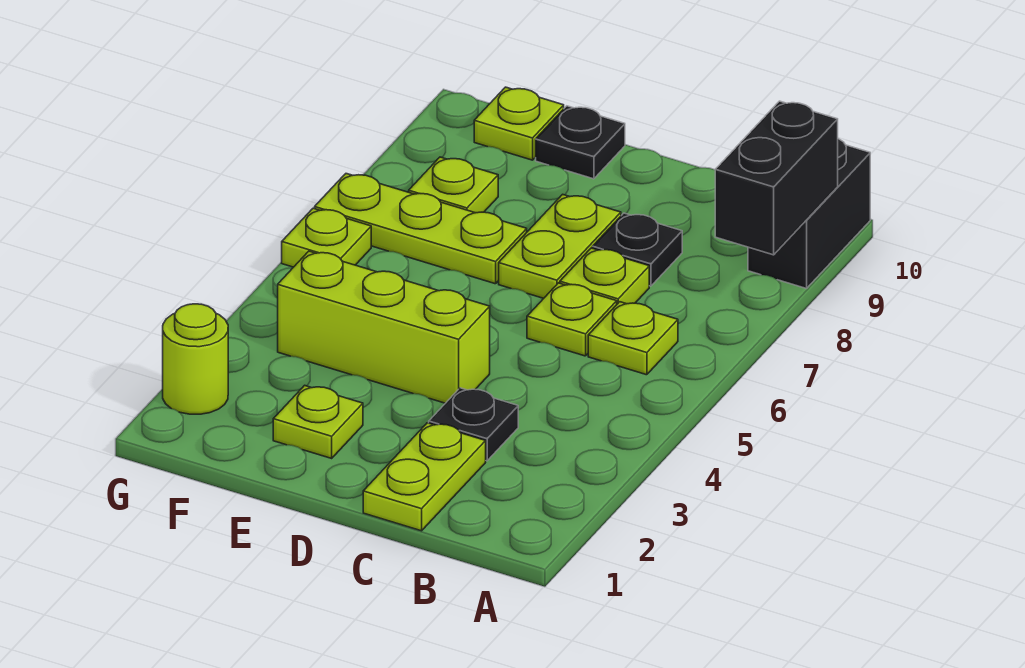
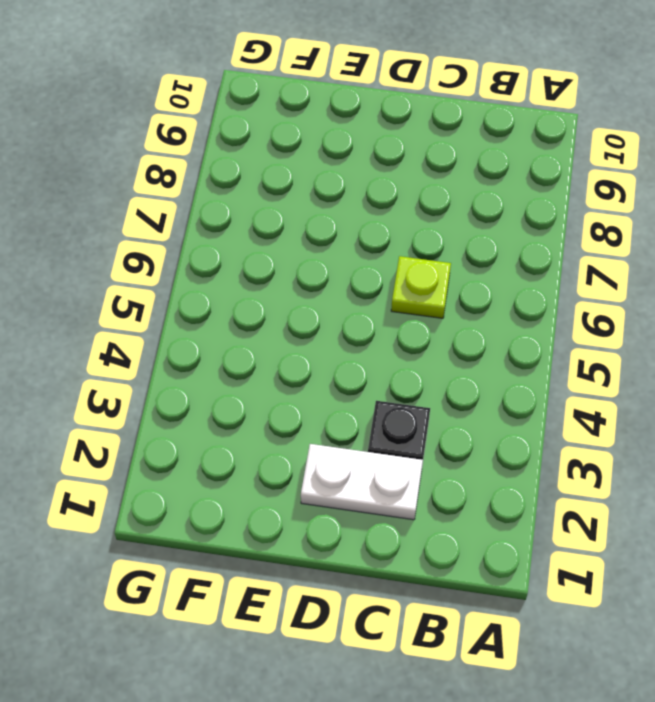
white 1x2 plate [301,444,423,520] -> lime 1x2 plate [363,423,486,531]
none -> black 1x2 brick [748,139,870,289]
none -> lime 1x1 plate [588,302,678,375]
none -> lime 1x1 plate [560,248,649,304]

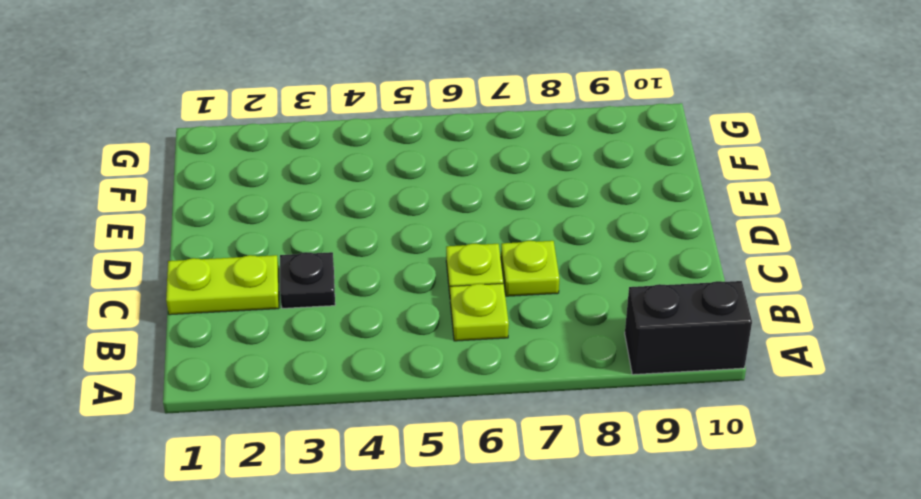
none -> black 1x1 plate [593,213,682,286]
none -> lime 1x3 brick [278,251,490,403]
none -> lime 1x2 plate [499,194,621,298]

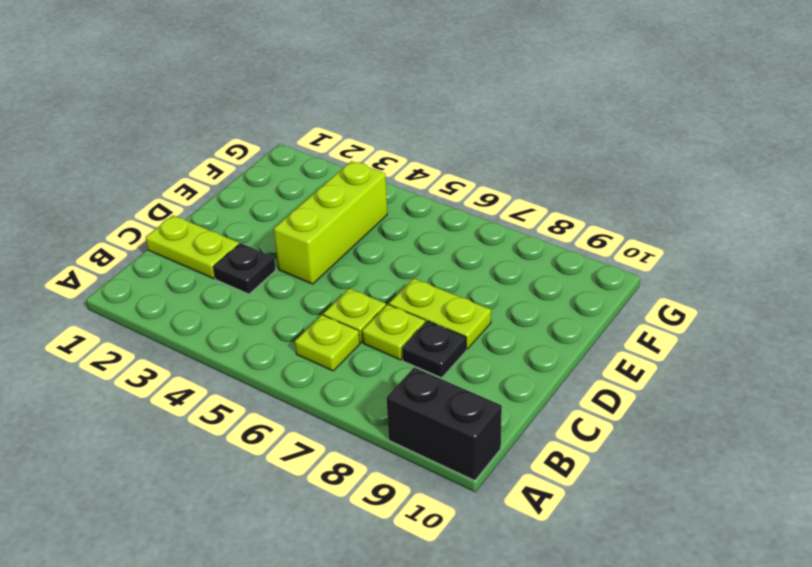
none -> lime 1x1 plate [273,385,363,458]
none -> lime 1x3 plate [315,174,527,284]
none -> black 1x1 plate [536,106,625,179]

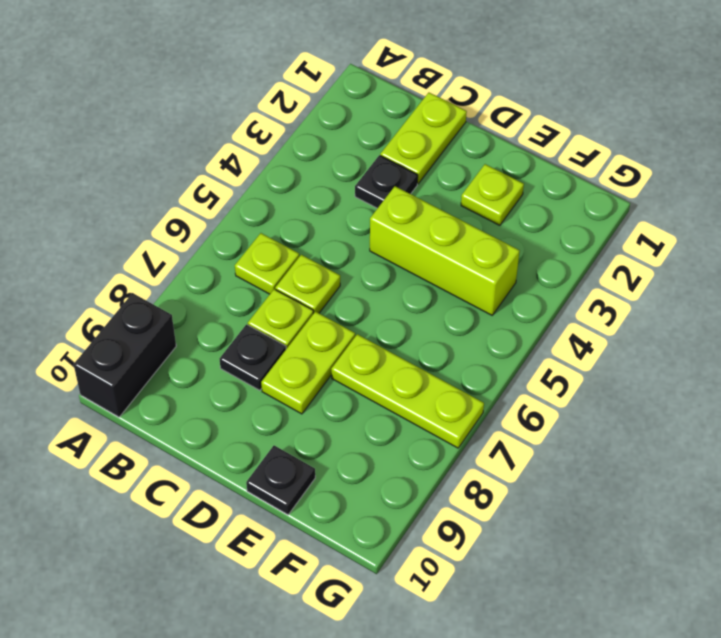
none -> lime 1x1 plate [409,157,498,213]
none -> lime 1x1 plate [474,87,564,160]
none -> lime 1x1 round brick [163,304,228,414]

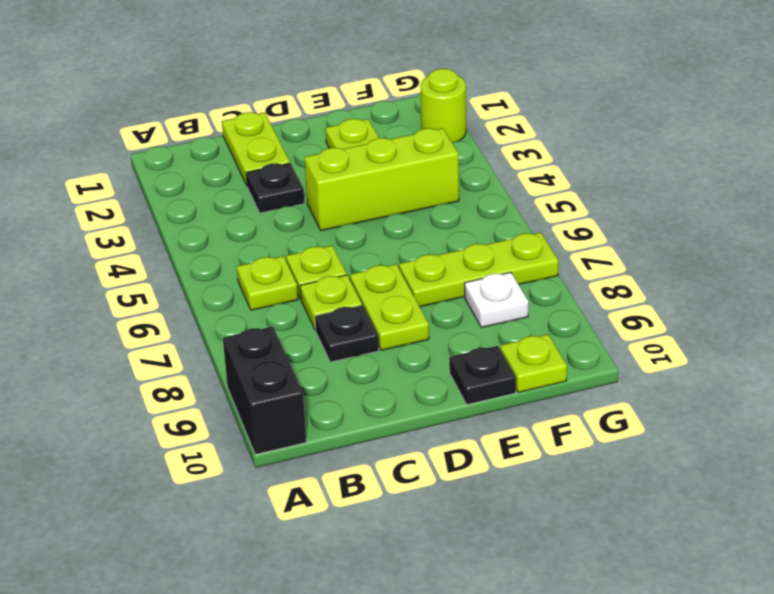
white 1x1 plate [464,272,528,328] -> lime 1x1 plate [409,157,498,213]
none -> lime 1x1 plate [282,208,371,267]
none -> black 1x2 brick [715,101,838,255]

